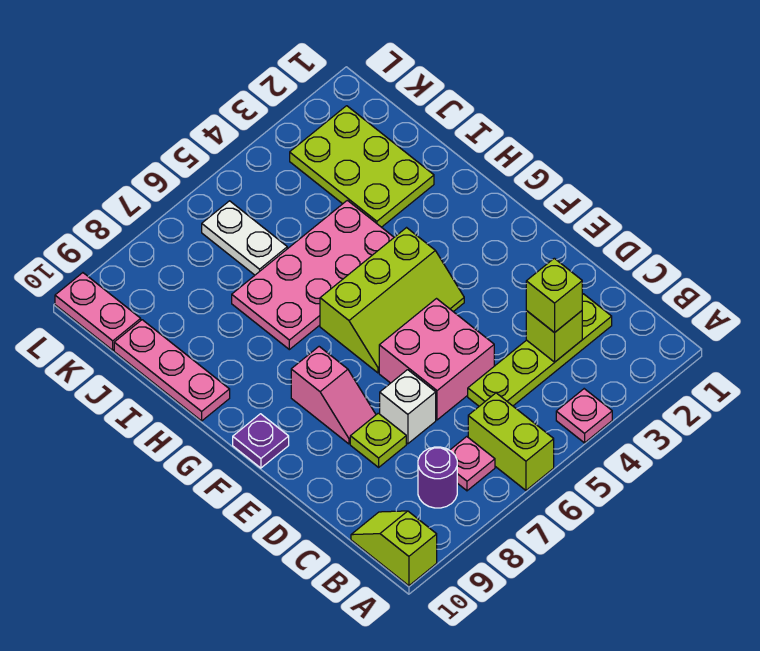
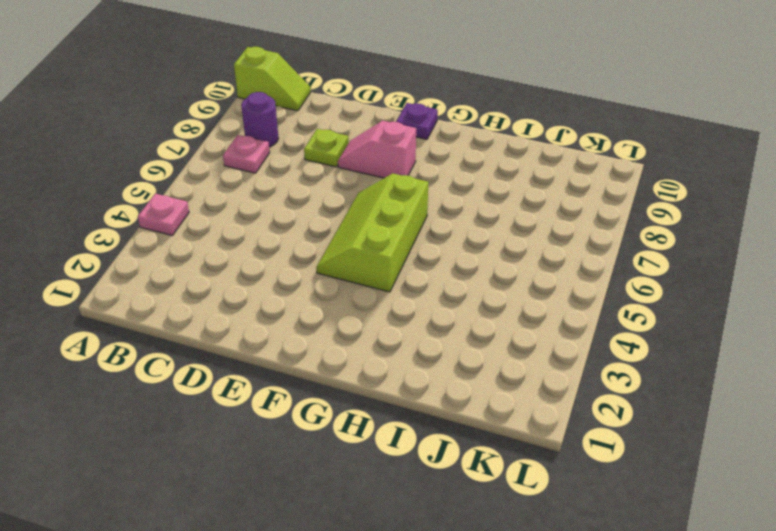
none -> lime 1x2 brick [468,393,554,490]
none -> lime 1x4 plate [468,294,612,406]
none -> pink 2x2 brick [379,299,494,420]

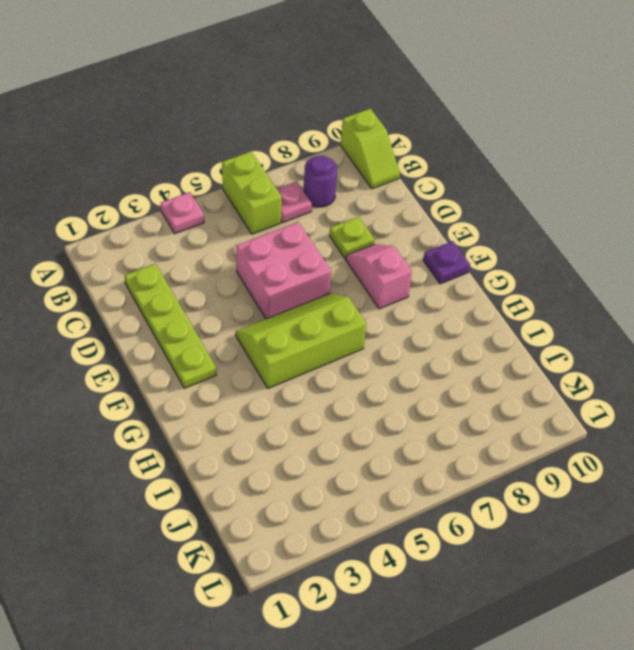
lime 1x4 plate [124,264,216,388] -> lime 1x4 plate turned to [468,294,612,406]
none -> white 1x1 brick [380,370,436,444]
none -> pink 2x4 plate [232,200,394,350]
none -> pink 1x3 plate [114,320,230,421]

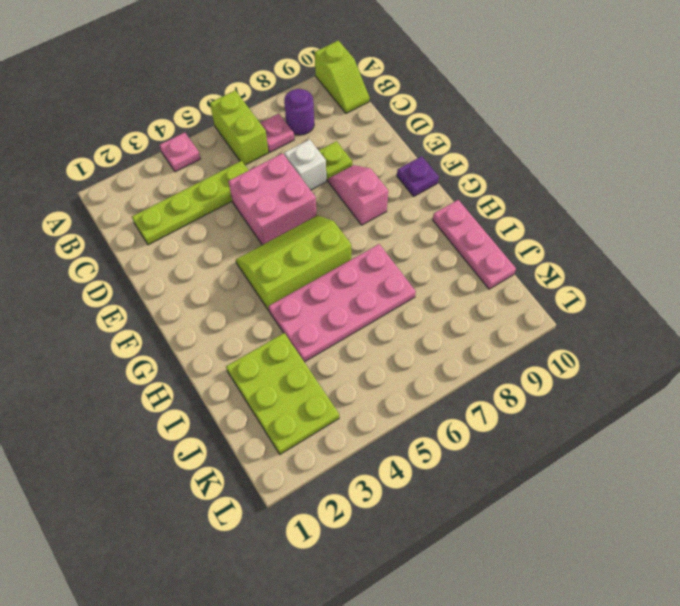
none -> white 1x2 plate [202,201,287,275]
none -> pink 1x2 plate [55,273,141,350]
none -> lime 1x1 brick [526,311,582,362]

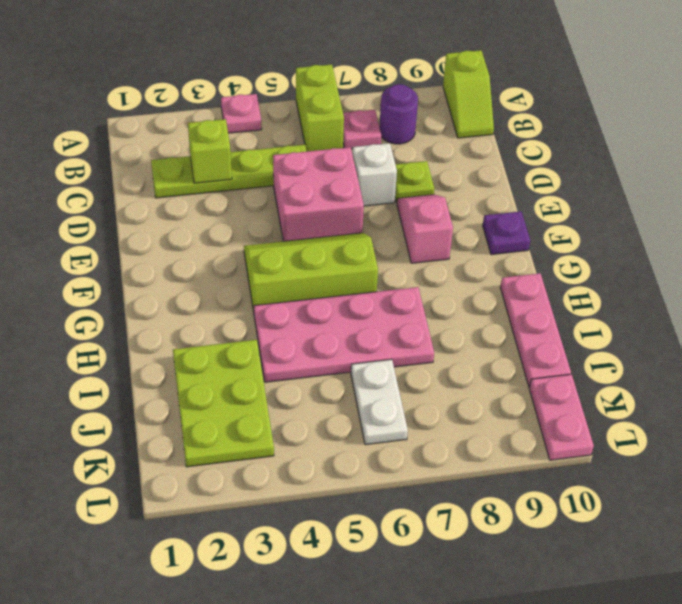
none -> lime 1x1 brick [526,258,582,333]

